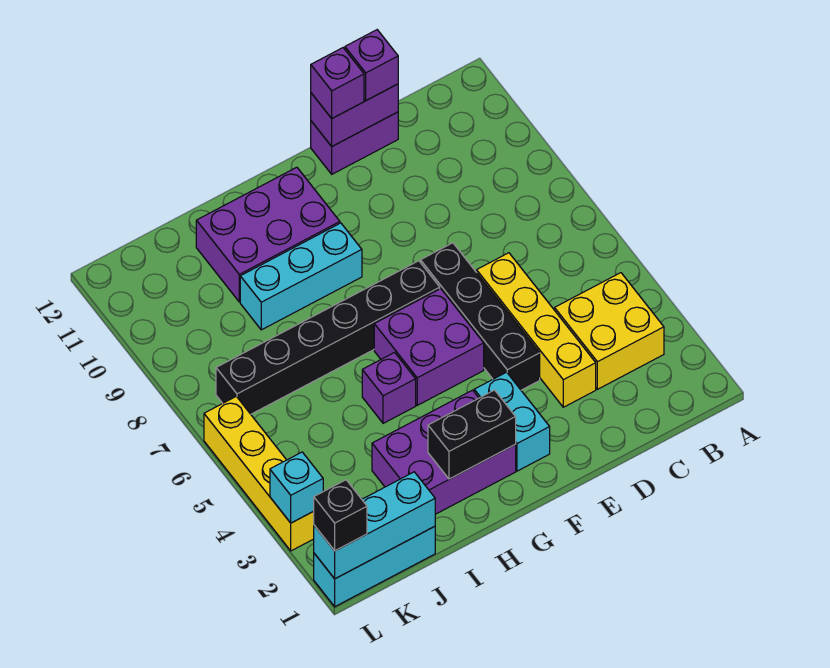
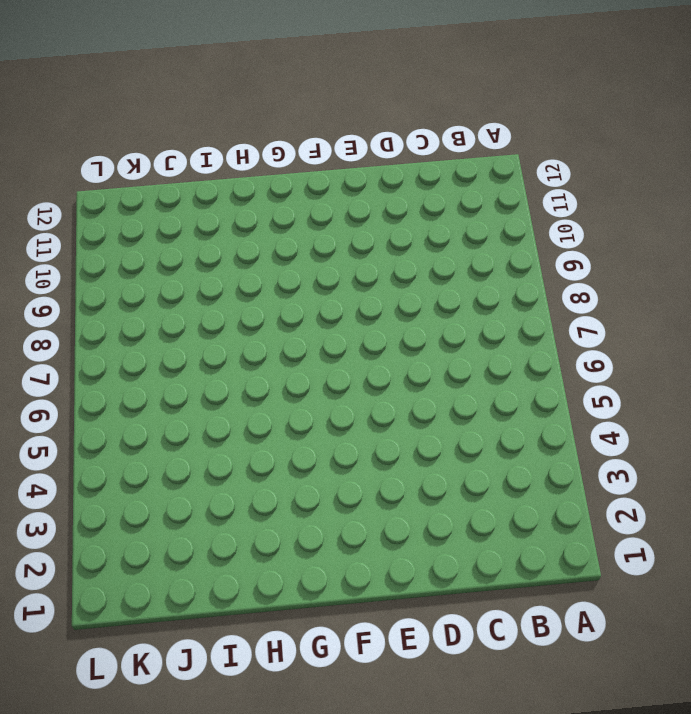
none -> yellow 2x2 brick [555,273,664,389]
none -> yellow 1x4 brick [477,253,596,407]
none -> purple 1x2 brick [311,112,398,174]

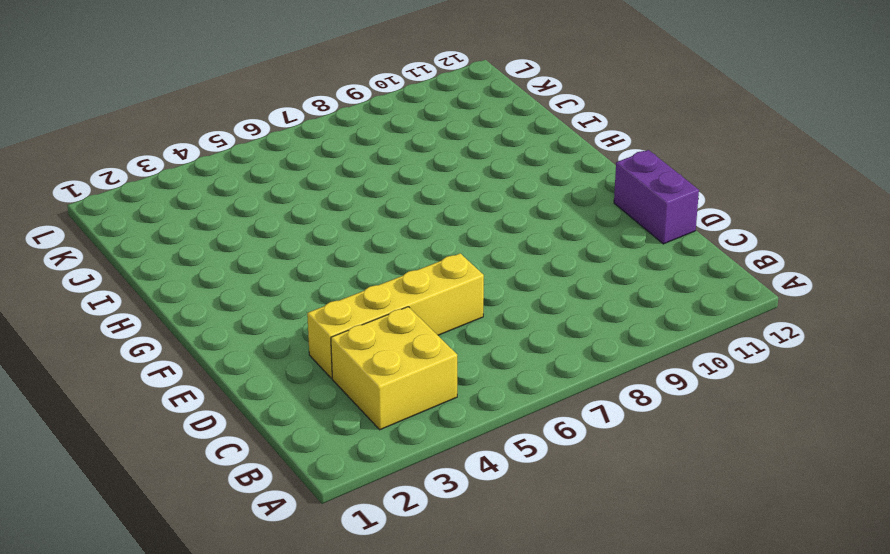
none -> black 1x4 brick [421,243,540,390]
none -> cyan 1x2 brick [474,372,550,471]
none -> purple 2x2 brick [374,289,484,405]

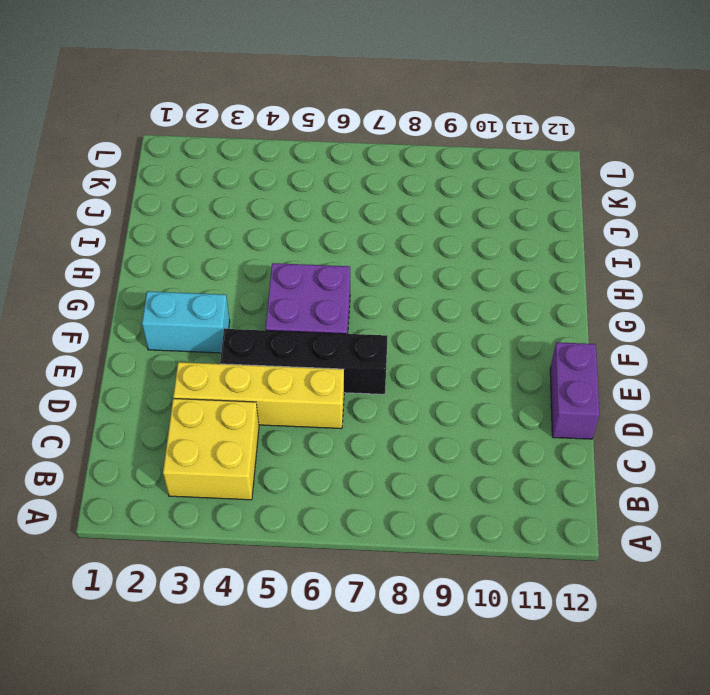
none -> black 1x6 brick [216,261,440,414]
none -> purple 2x3 brick [372,390,516,514]
none -> cyan 1x3 brick [240,223,362,330]

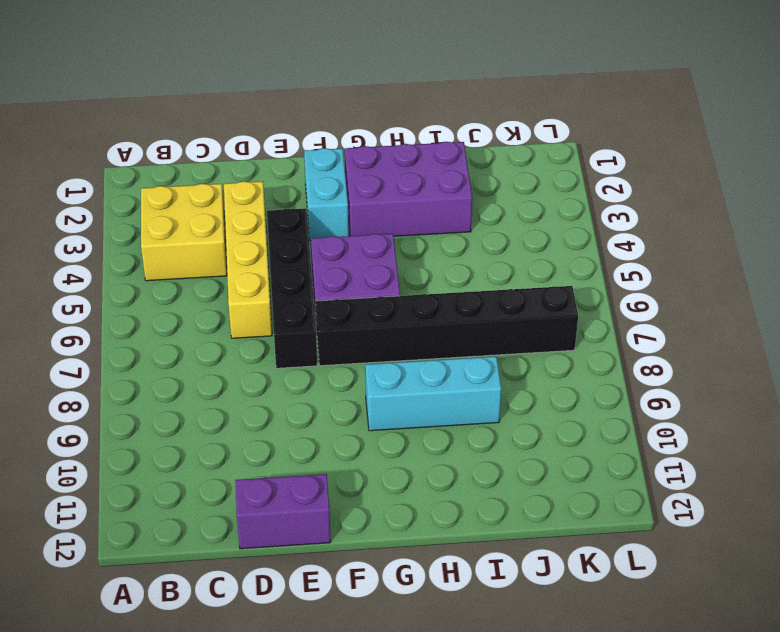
none -> purple 2x3 brick [196,167,340,302]
none -> purple 1x1 brick [362,352,416,423]
none -> cyan 1x3 brick [314,526,435,607]

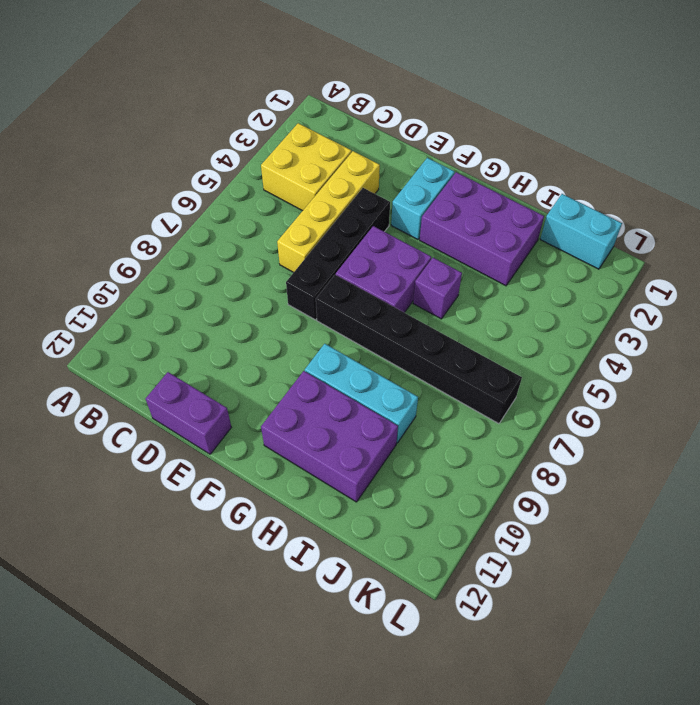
cyan 1x2 brick [540,194,622,269] -> cyan 1x3 brick [314,526,435,607]
none -> yellow 1x4 brick [204,396,314,551]
none -> purple 1x2 brick [311,84,398,146]
none -> black 1x2 brick [428,390,516,479]

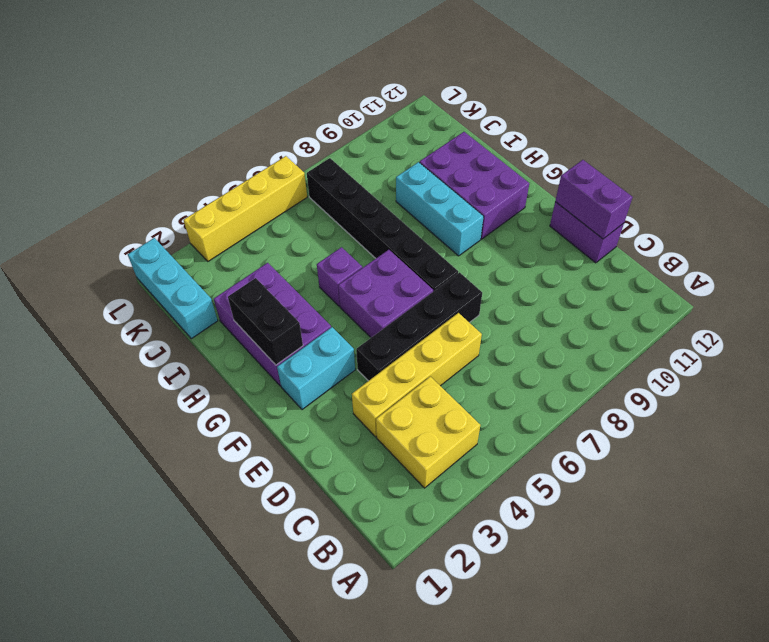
none -> cyan 1x3 brick [314,472,435,579]
none -> cyan 1x1 brick [270,452,323,523]
none -> purple 1x1 brick [345,30,398,100]

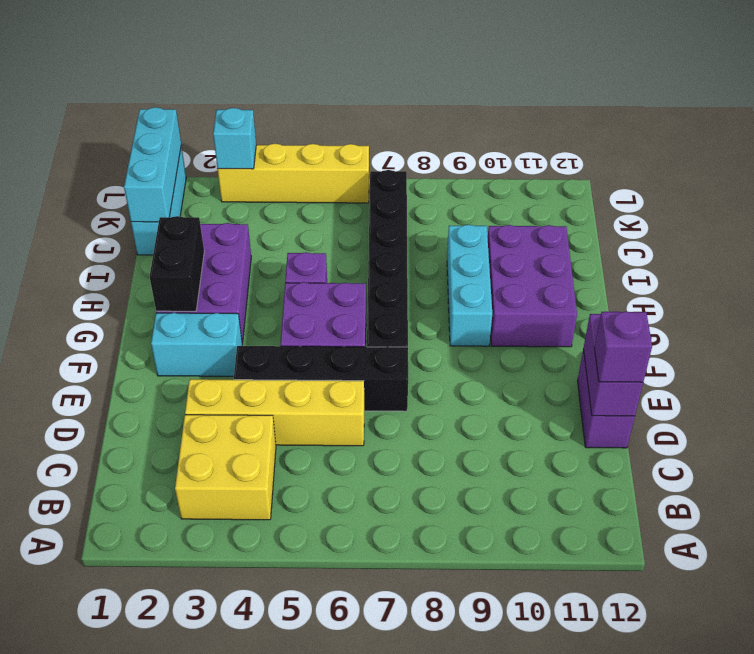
none -> purple 1x1 brick [311,48,364,118]
none -> black 1x1 brick [313,480,367,551]

